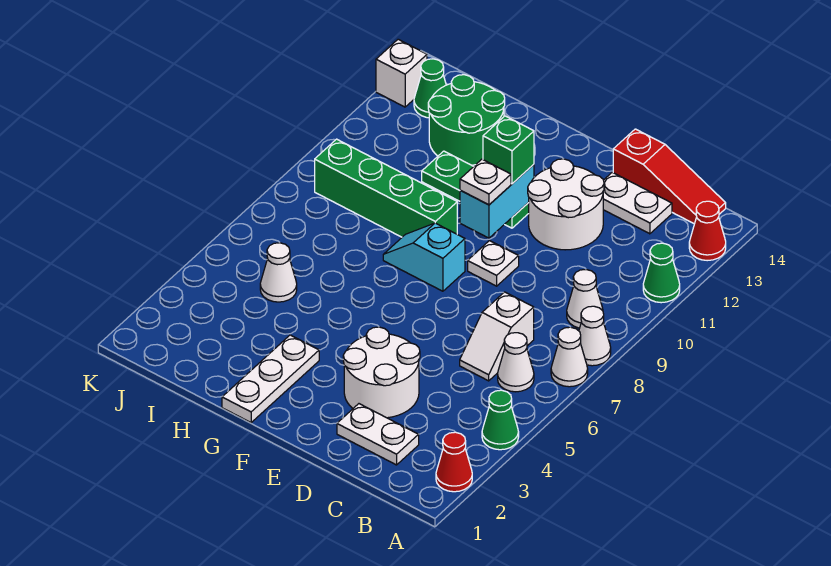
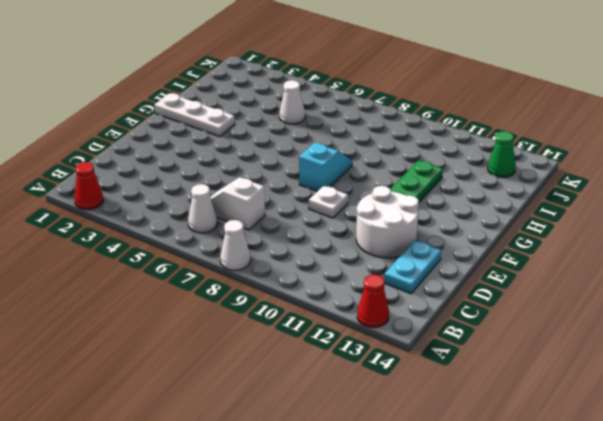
cyan 1x2 plate [384,240,441,294] -> white 1x2 plate [603,172,672,234]
none -> green 1x1 cone [482,390,519,450]
none -> white 1x1 cone [551,327,588,387]
none -> green 1x1 cone [643,243,680,303]

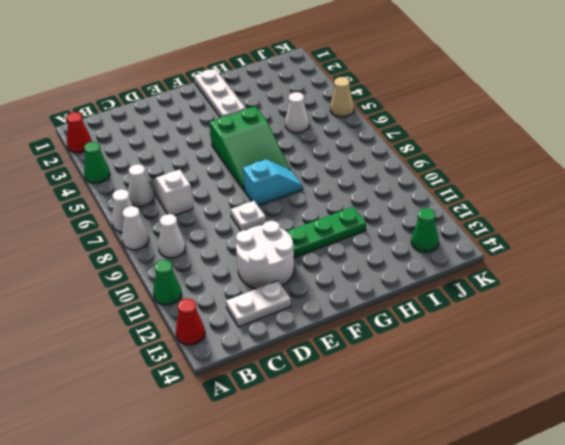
green 2x3 slope [209,107,291,190] -> none
tan 1x1 cone [330,77,354,117] -> none
none -> red 1x3 slope [613,129,726,224]
none -> white 1x2 plate [337,404,419,465]
none -> white 2x2 round brick [343,327,420,418]

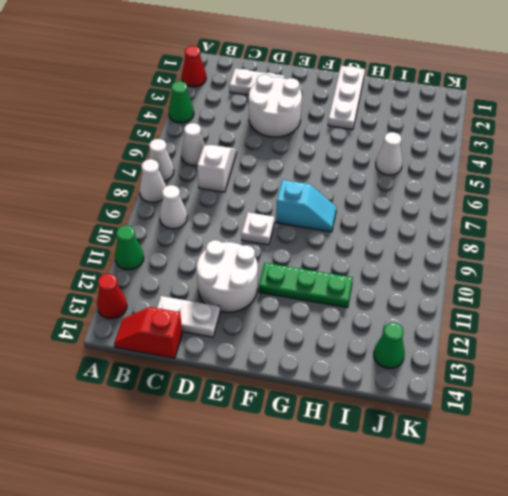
red 1x2 slope [114,307,182,358] -> red 1x3 slope [613,129,726,224]
none -> green 1x4 brick [315,139,457,237]
none -> green 2x2 round brick [428,75,505,165]
none -> white 1x1 brick [376,39,427,107]

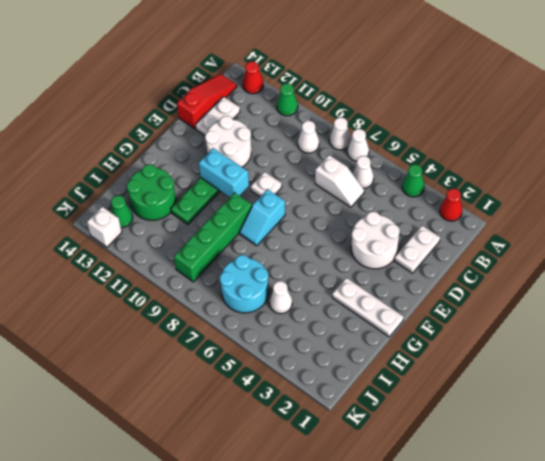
cyan 2x2 round brick [220,255,269,313] -> none
none -> white 1x1 plate [460,159,511,205]
none -> green 1x1 brick [483,116,534,184]

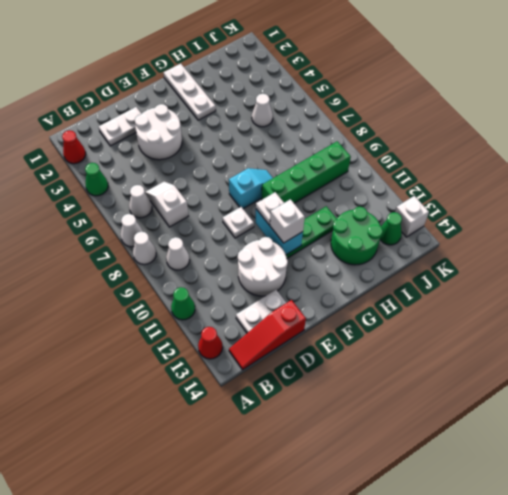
white 1x1 brick [270,199,305,243] -> green 1x1 brick [483,116,534,184]

